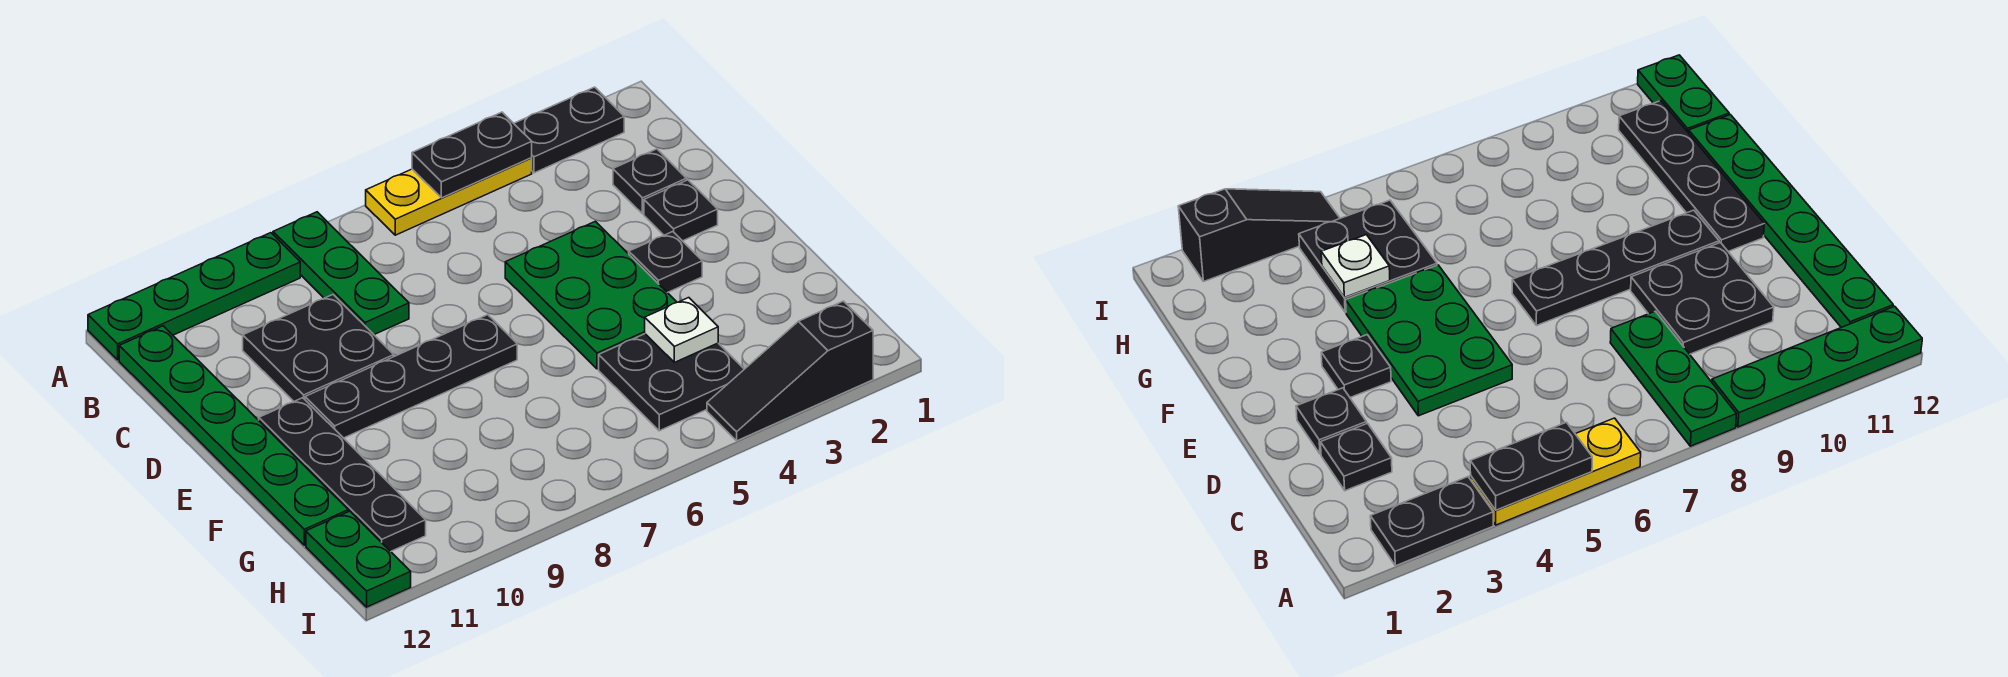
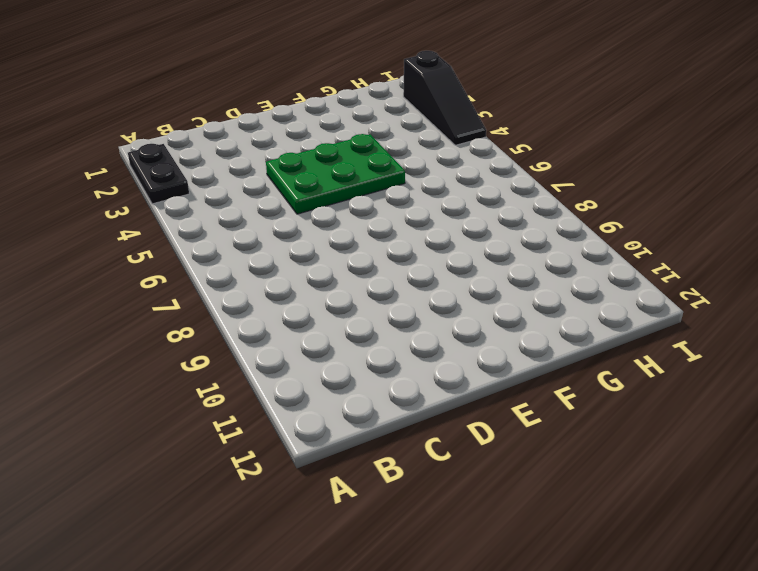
none -> yellow 1x3 plate [366,158,532,235]
none -> green 1x3 plate [273,212,409,335]
none -> green 1x4 plate [88,233,300,360]

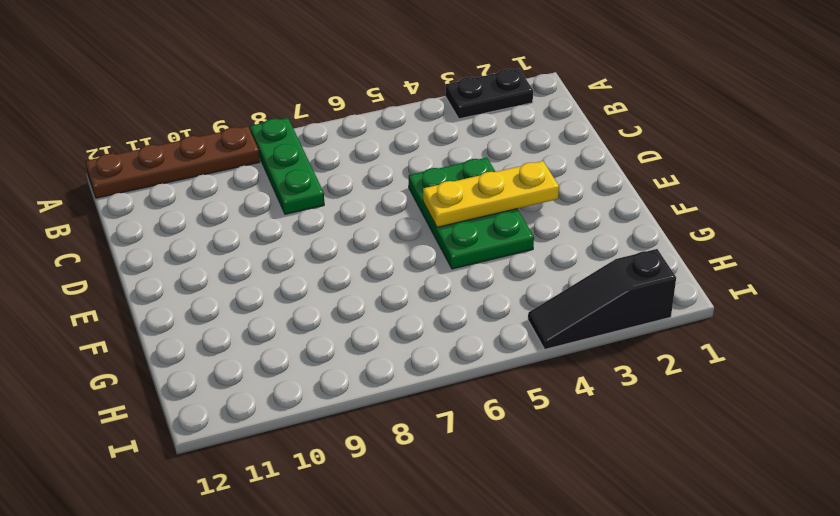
brown 1x4 plate [86,126,260,198] -> green 1x4 plate [88,233,300,360]
yellow 1x3 plate [423,161,559,227] -> yellow 1x3 plate moved to [366,158,532,235]
none -> green 1x6 plate [119,326,348,545]
none -> black 1x1 plate [613,149,687,214]
none -> black 2x2 plate [243,295,394,401]

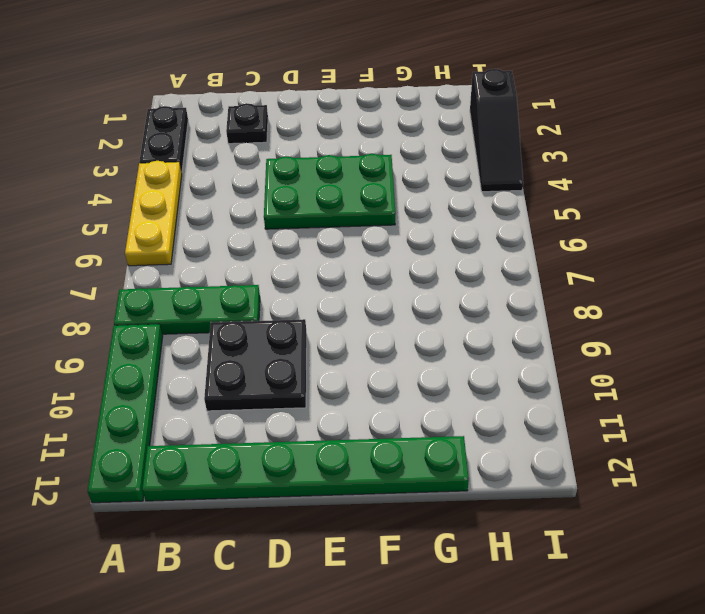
none -> black 1x1 plate [644,180,718,241]
none -> black 1x1 plate [629,232,702,293]
none -> black 1x4 plate [305,315,517,438]

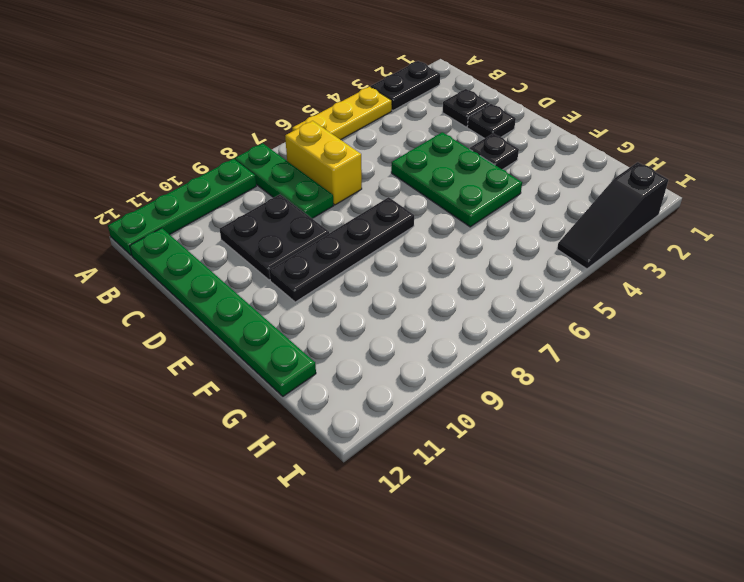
yellow 1x2 brick [285,121,362,205] -> none
none -> black 1x4 plate [259,398,426,551]
none -> black 2x2 plate [599,334,744,431]
none -> green 1x2 plate [306,511,411,607]

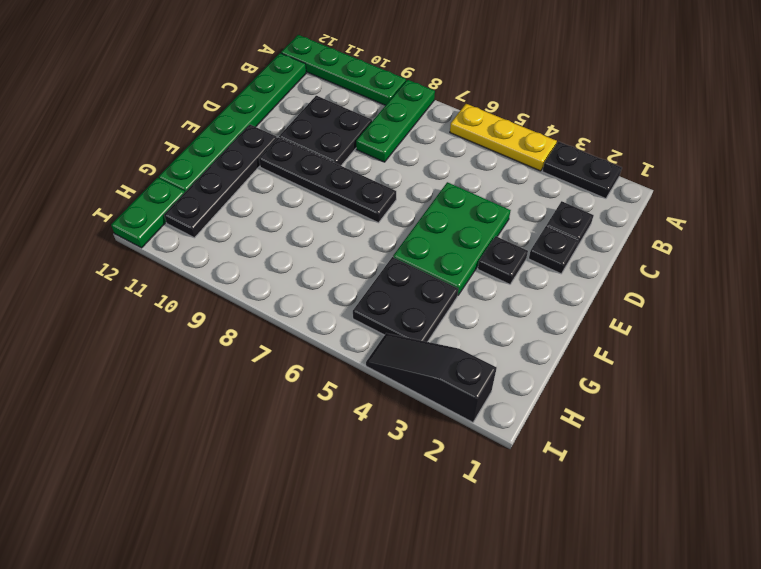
none -> black 1x2 plate [412,112,532,198]
none -> white 1x1 plate [645,298,718,362]

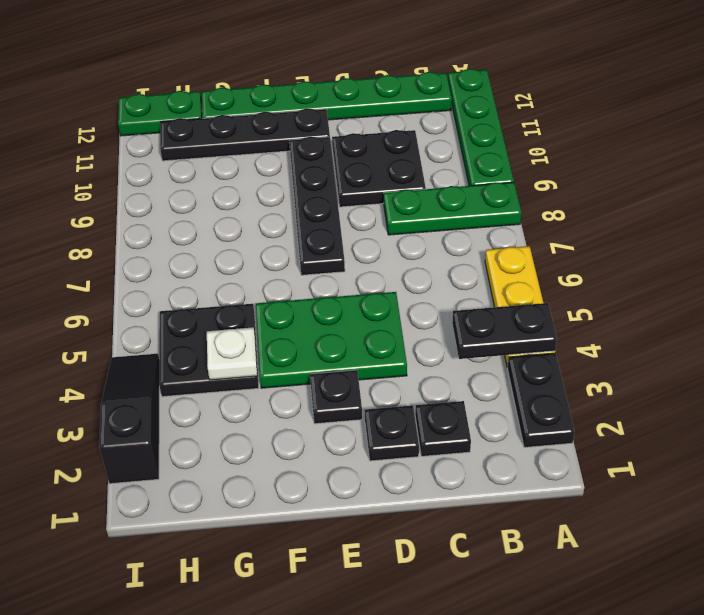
black 1x2 plate [452,303,557,359] -> black 1x2 plate turned to [412,112,532,198]

